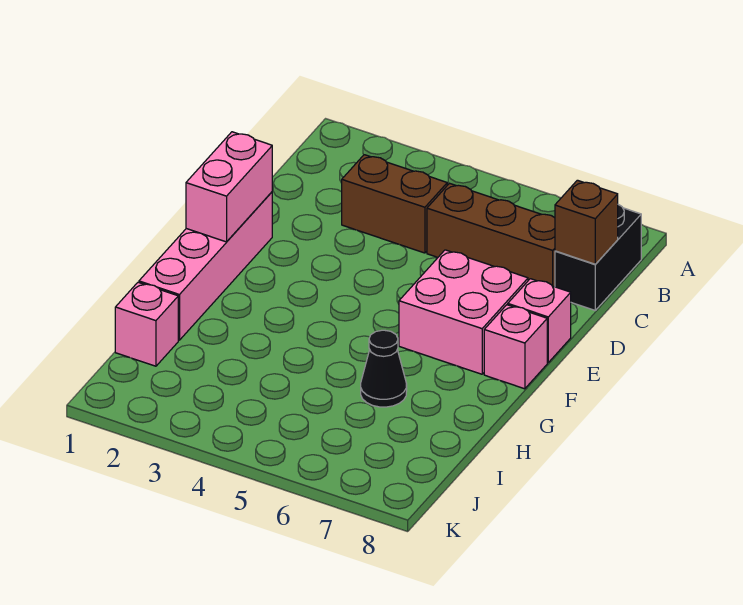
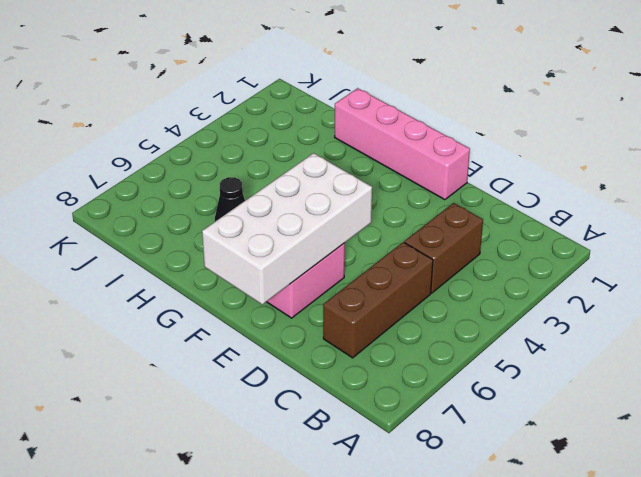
white 2x4 brick [202,153,372,305] -> none
none -> black 1x2 brick [555,205,641,310]
none -> pink 1x1 brick [508,279,571,363]

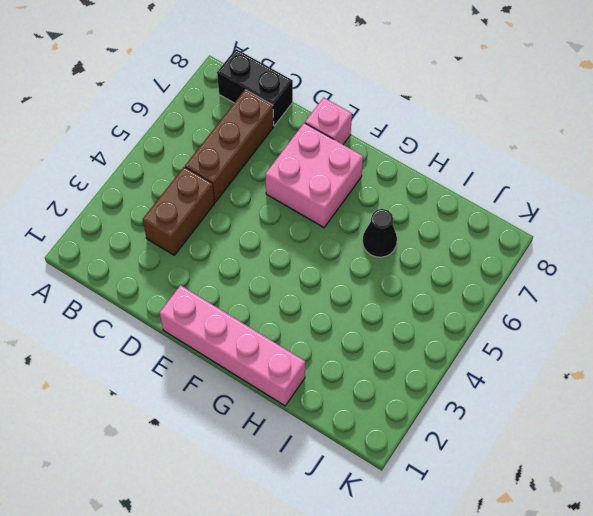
none -> pink 1x1 brick [484,305,547,389]
none -> pink 1x1 brick [115,282,178,366]

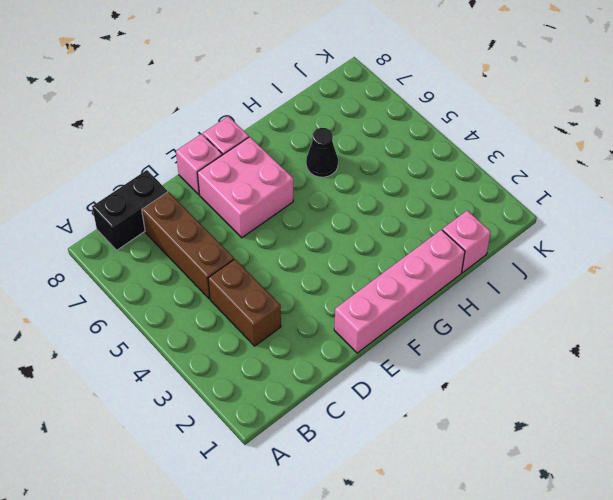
none -> brown 1x1 brick [555,180,618,264]
none -> pink 1x2 brick [186,132,272,242]

